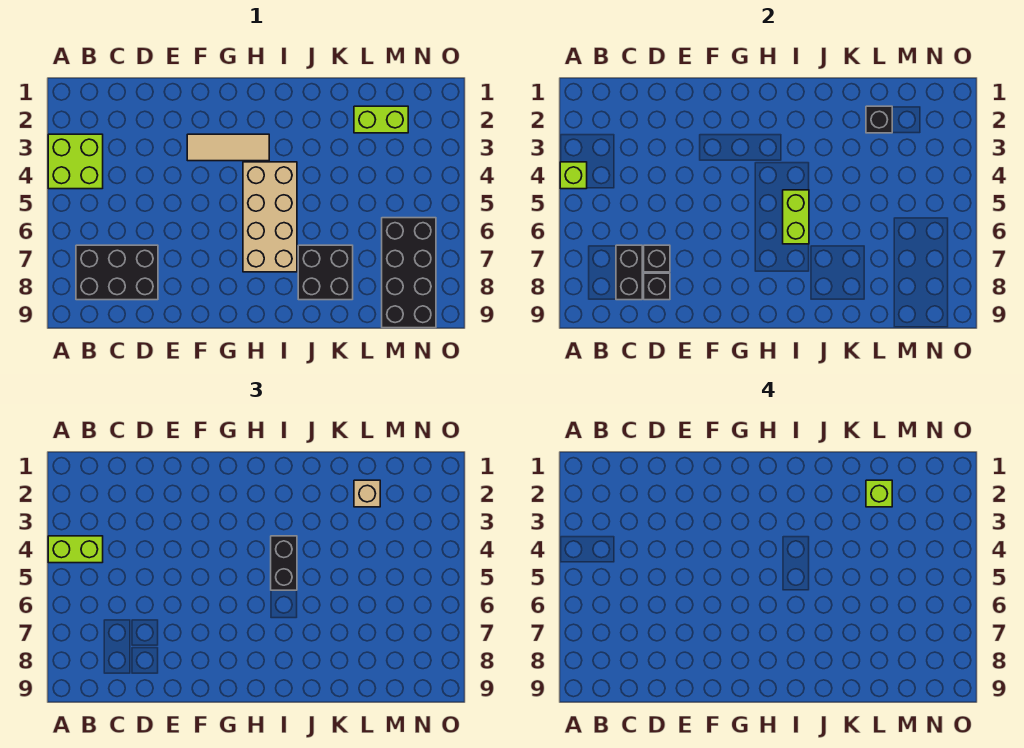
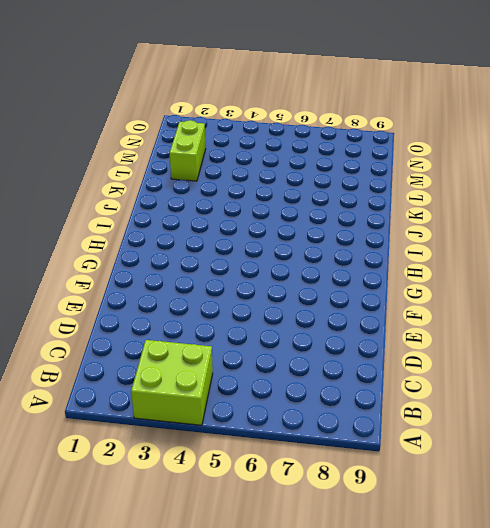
none -> black 2x3 brick [76,245,158,300]
none -> tan 1x3 tile [187,134,269,161]
none -> tan 2x4 brick [243,162,297,272]

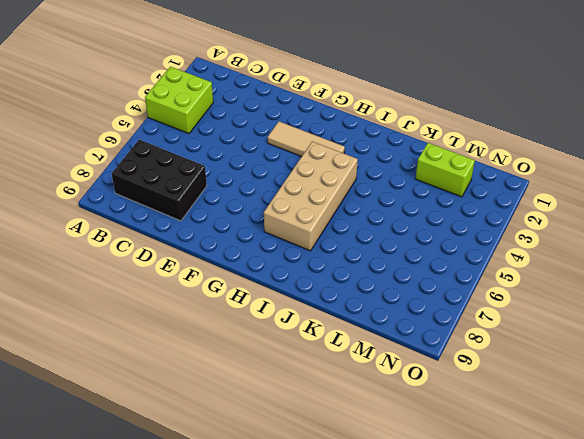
none -> black 2x2 brick [298,245,353,300]
none -> black 2x4 brick [382,218,436,328]
none -> lime 1x1 brick [560,162,587,189]

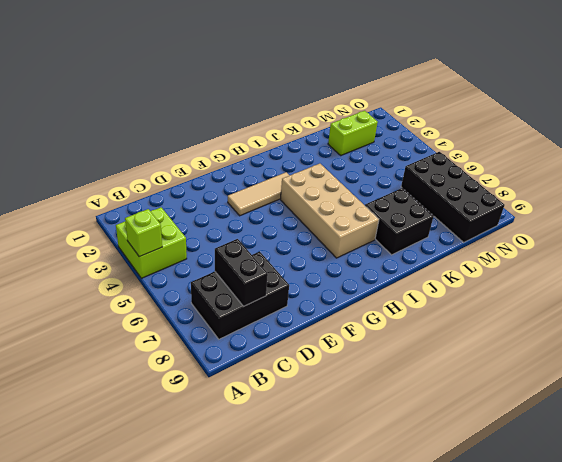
none -> black 1x1 brick [644,245,670,272]
none -> black 1x1 brick [644,273,670,300]
none -> lime 1x2 brick [783,190,809,244]

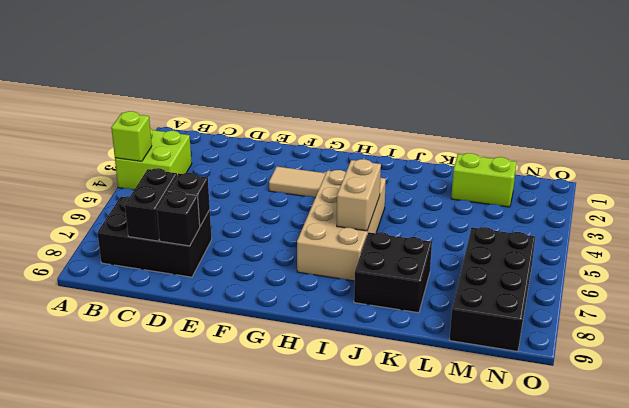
tan 1x2 brick [337,159,381,231] -> lime 1x2 brick [783,190,809,244]
none -> black 1x1 brick [866,106,892,133]
none -> lime 1x2 brick [48,536,103,563]
none -> black 1x2 brick [271,536,297,590]

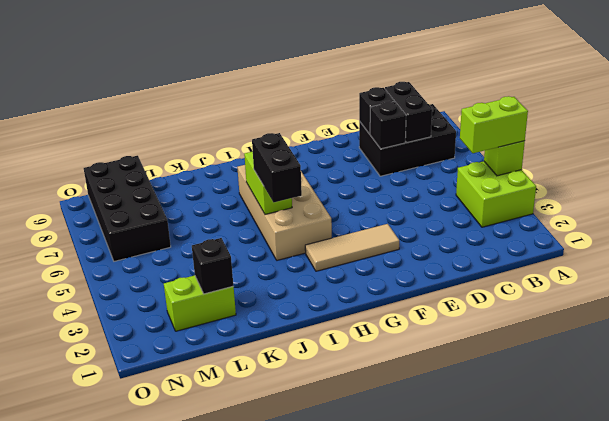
none -> black 2x2 brick [298,245,353,300]
none -> tan 1x1 brick [354,480,380,507]
none -> lime 1x1 brick [866,480,892,507]

